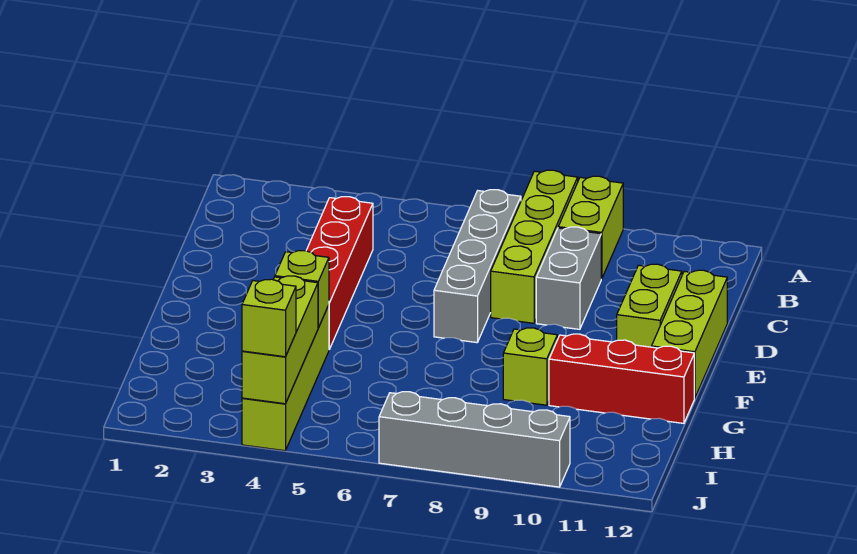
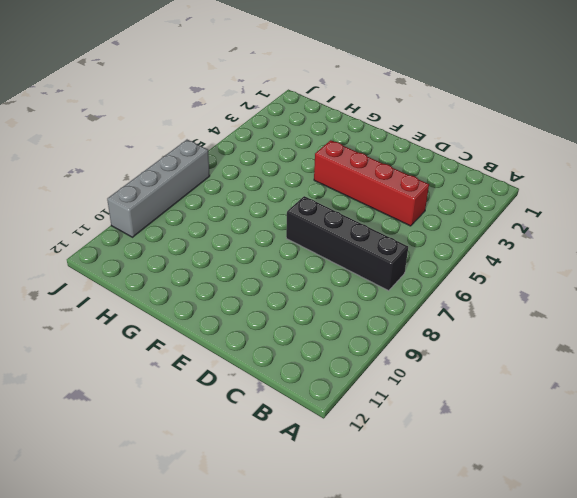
black 1x4 brick [286,196,408,291] -> grey 1x4 brick [434,190,521,343]
none -> lime 1x4 brick [491,170,578,323]
none -> lime 1x2 brick [558,176,623,279]
none -> grey 1x2 brick [536,227,601,329]

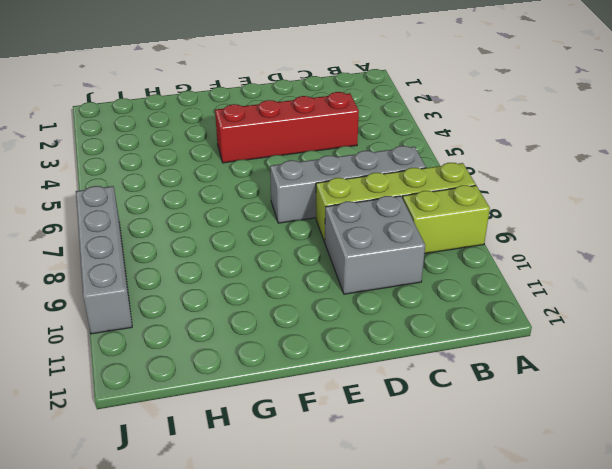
grey 2x2 brick [325,196,425,294] -> grey 1x2 brick [536,227,601,329]
none -> lime 1x2 brick [617,264,682,347]
none -> lime 1x3 brick [652,270,727,398]
none -> lime 1x4 brick [242,305,329,451]

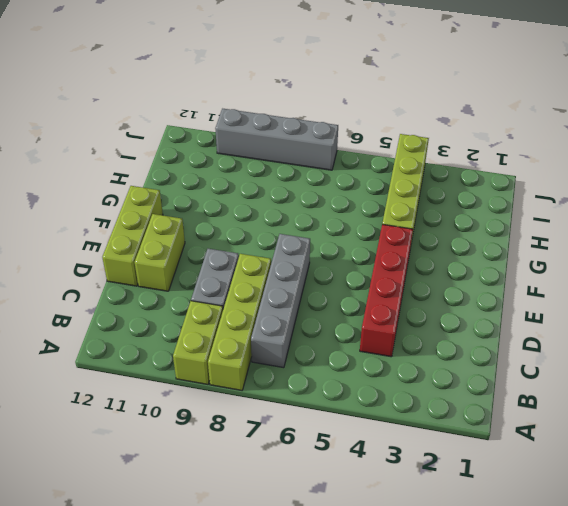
none -> lime 1x1 brick [503,328,557,405]
none -> red 1x3 brick [549,334,694,423]
none -> lime 1x1 brick [275,251,329,328]

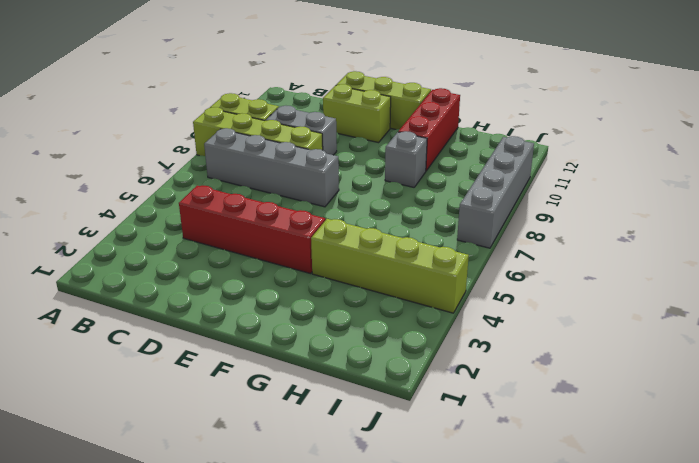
grey 1x1 brick [385,131,427,187] -> lime 1x1 brick [503,328,557,405]
none -> lime 1x1 brick [275,251,329,328]
none -> lime 1x3 brick [242,276,318,404]
none -> lime 1x1 brick [242,279,296,357]

